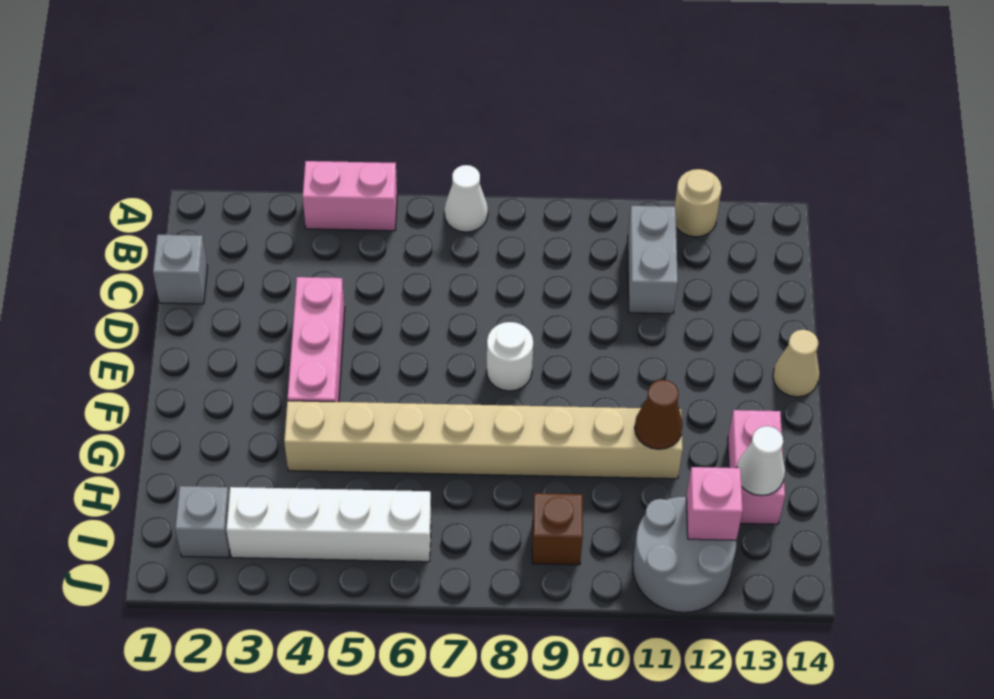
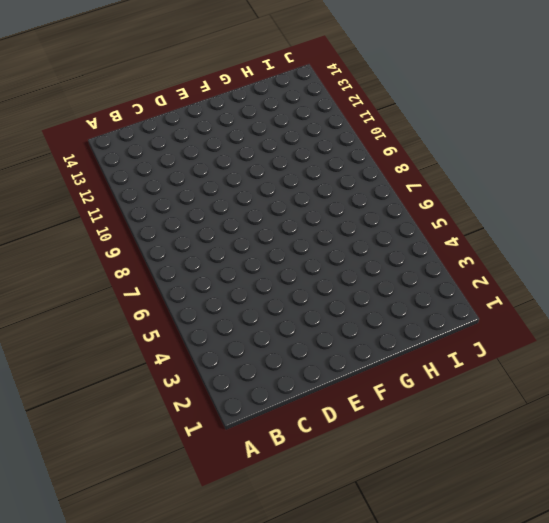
none -> pink 1x2 brick [303,161,397,231]
none -> white 1x1 cone [444,165,488,232]
none -> tan 1x1 round brick [675,169,722,237]

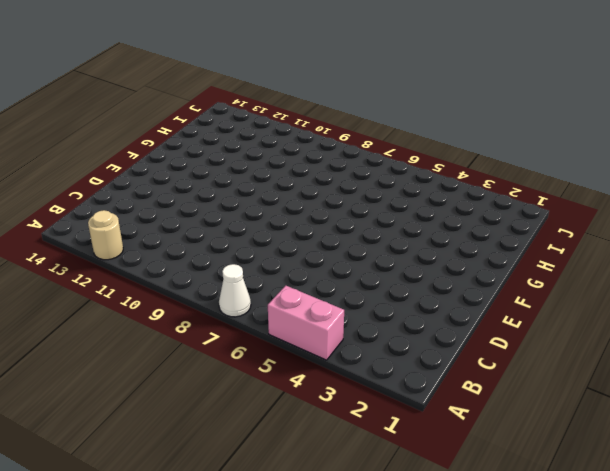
none -> grey 1x2 brick [628,206,678,314]
none -> grey 1x1 brick [153,235,208,304]
none -> pink 1x3 brick [287,277,345,402]

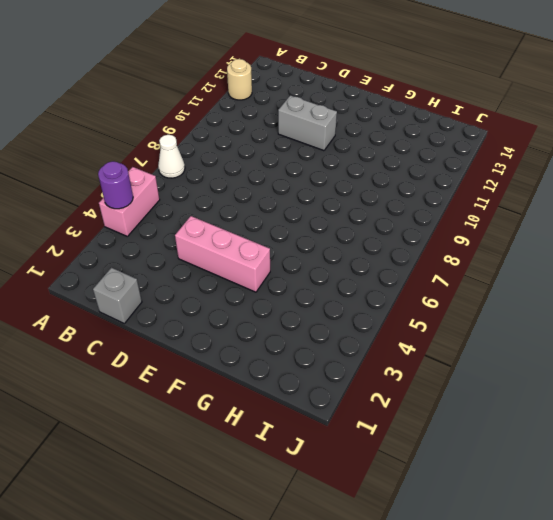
purple 1x1 round brick [98,161,133,209] -> none
grey 1x2 brick [278,95,337,151] -> grey 1x2 brick moved to [628,206,678,314]
none -> white 1x1 round brick [487,322,533,391]
none -> tan 1x1 cone [773,330,819,397]
none -> tan 1x8 brick [284,401,683,479]

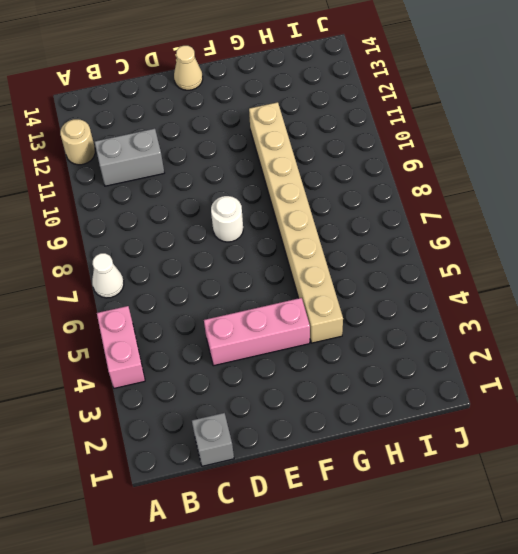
none -> pink 1x2 brick [728,410,785,524]
none -> grey 1x1 brick [175,486,230,558]
none -> white 1x4 brick [226,487,431,562]

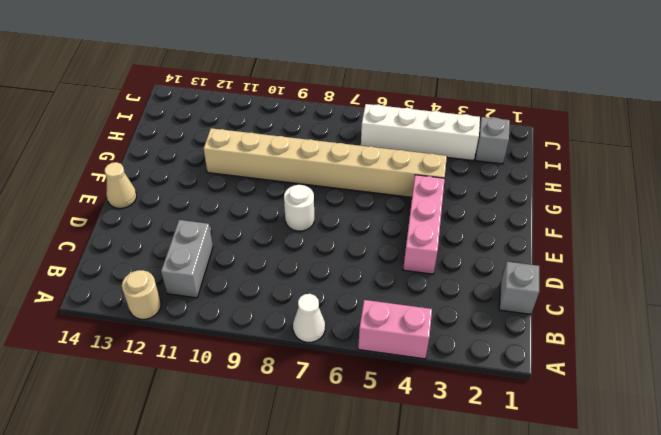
none -> pink 1x2 brick [728,410,785,524]
none -> brown 1x1 brick [532,493,583,565]
none -> grey 2x2 round brick [633,496,736,612]

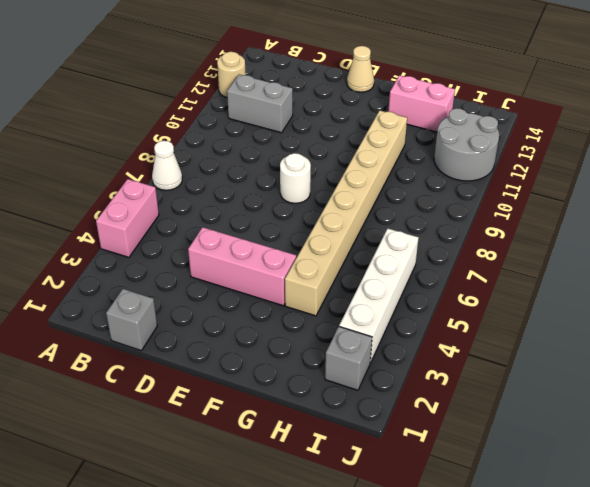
none -> brown 1x1 brick [532,493,583,565]
none -> brown 1x1 cone [635,380,683,449]
none -> white 1x1 cone [737,426,785,496]

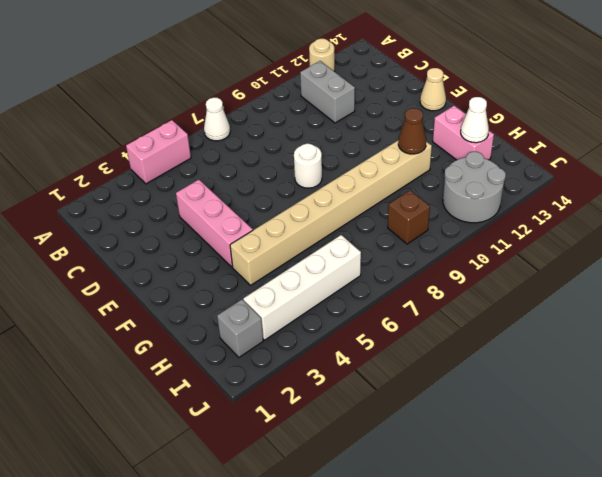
none -> grey 1x1 brick [153,235,208,304]
none -> pink 1x1 brick [686,467,743,540]

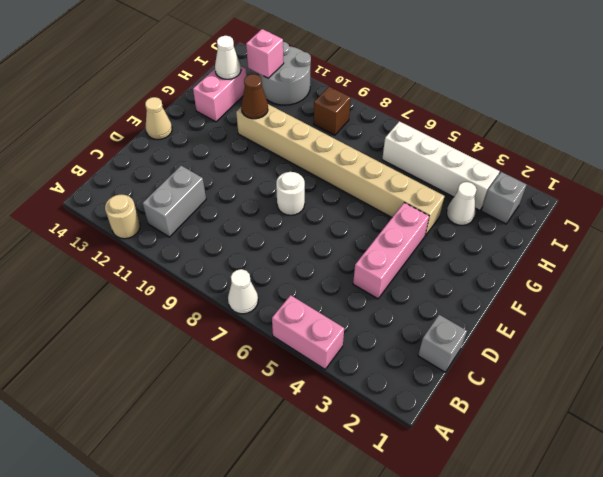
white 1x1 cone [447,182,477,225] -> none

